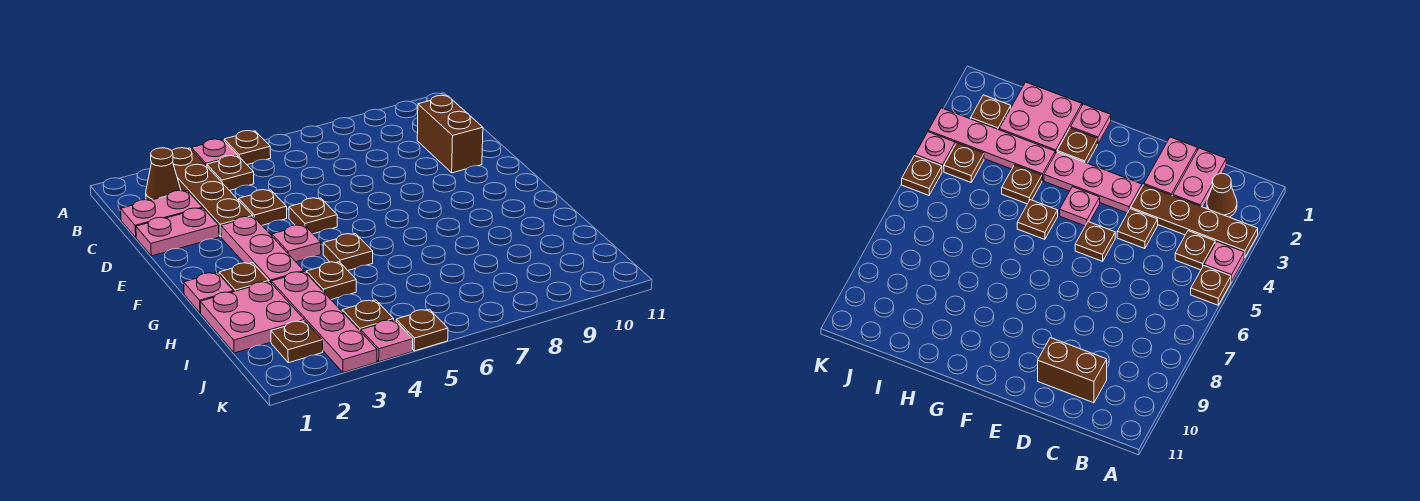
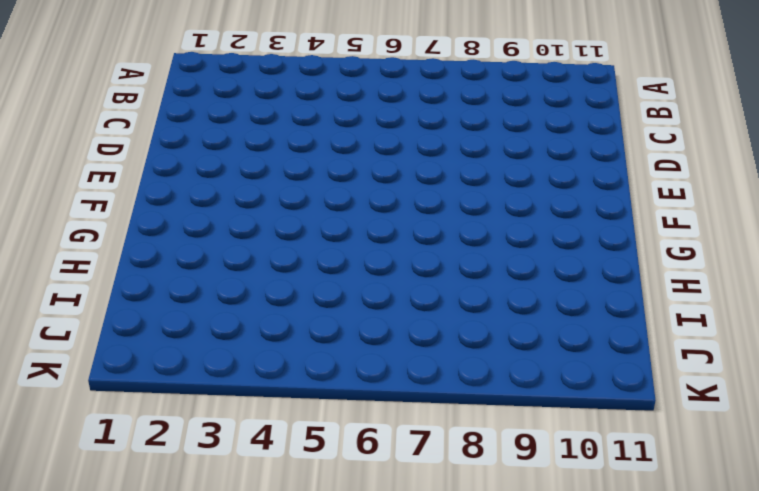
none -> brown 1x4 plate [172,148,253,237]
none -> pink 1x1 plate [191,139,238,166]
none -> brown 1x1 plate [224,131,271,165]

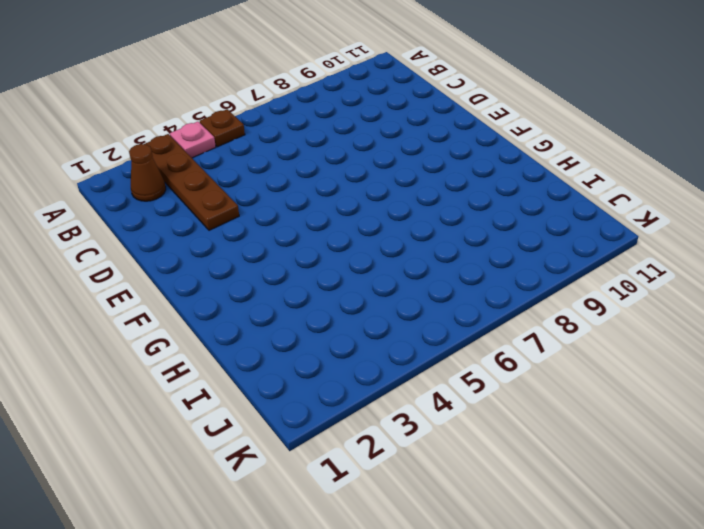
none -> brown 1x1 plate [207,156,254,191]
none -> pink 1x2 plate [121,191,202,237]
none -> brown 1x2 brick [417,95,483,173]

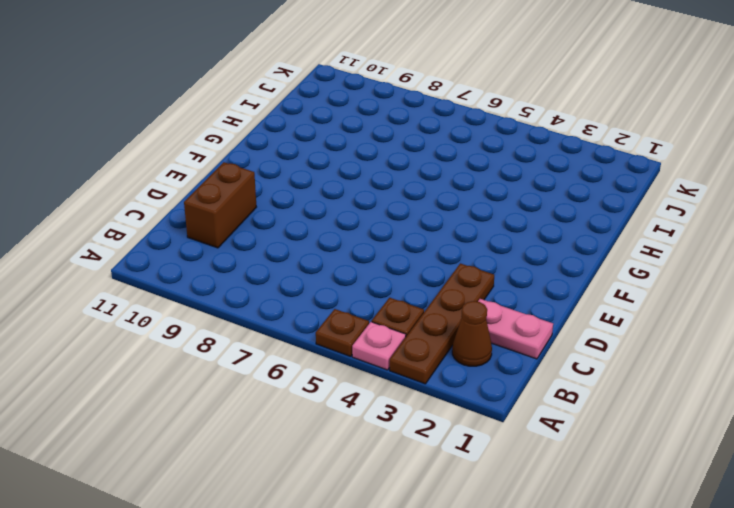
none -> pink 1x2 plate [136,208,219,256]
none -> brown 1x1 plate [239,190,287,225]
none -> pink 1x3 plate [221,217,304,282]

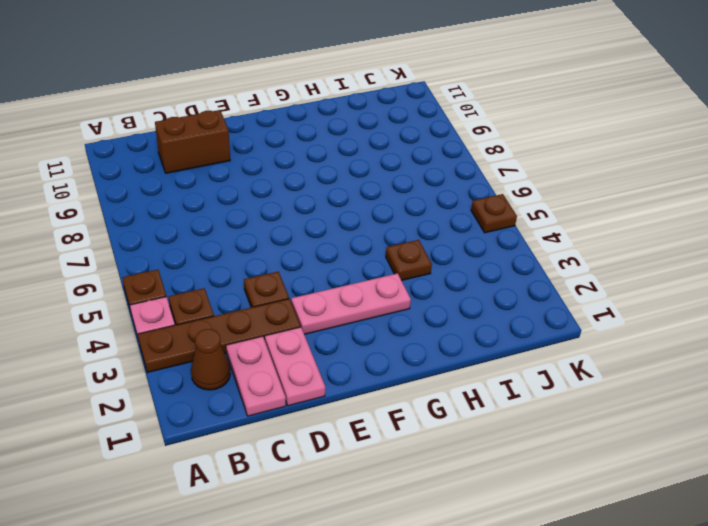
none -> brown 1x1 plate [289,198,337,234]
none -> pink 1x1 plate [272,225,321,262]
none -> pink 1x1 plate [184,273,234,313]

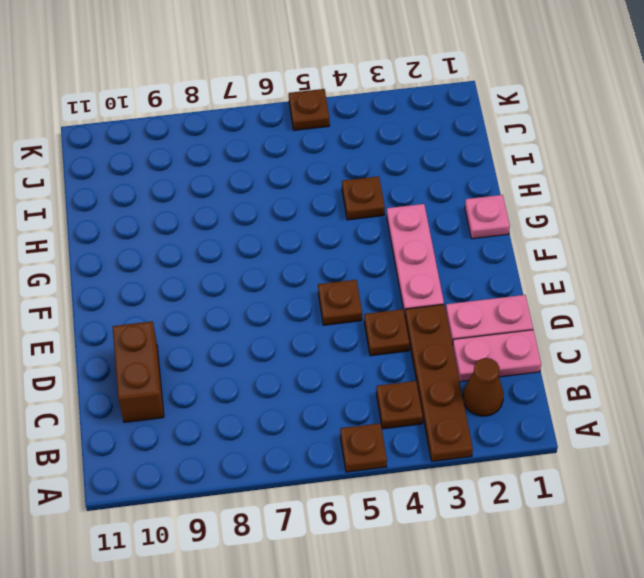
none -> pink 1x1 plate [191,139,238,166]
none -> pink 1x1 plate [272,225,321,262]
none -> brown 1x1 plate [219,263,269,292]

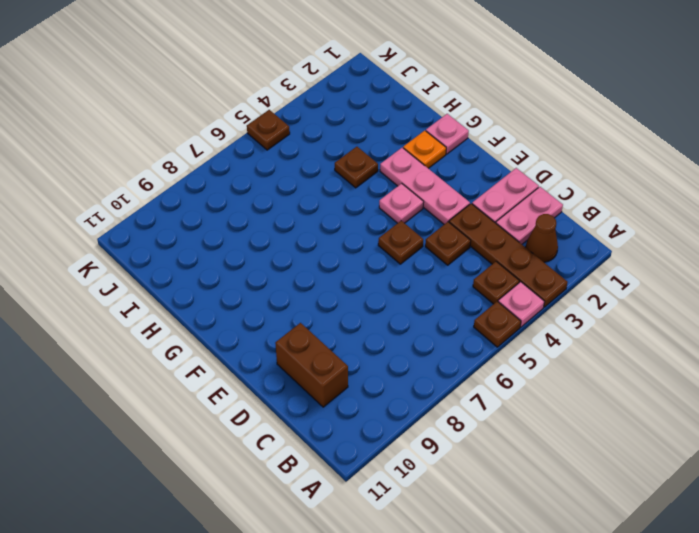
orange 1x1 plate [403,131,446,168] -> brown 1x1 plate [219,263,269,292]
none -> brown 1x1 plate [323,234,373,270]
none -> pink 2x2 plate [200,282,304,353]
none -> pink 1x4 plate [271,272,377,373]

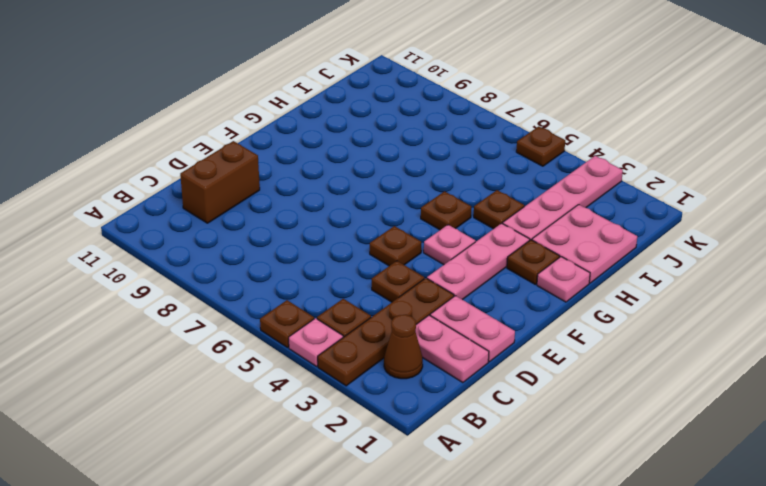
none -> brown 1x1 plate [271,321,323,363]
none -> brown 1x1 plate [342,300,394,332]
none -> pink 1x1 plate [361,320,413,362]

